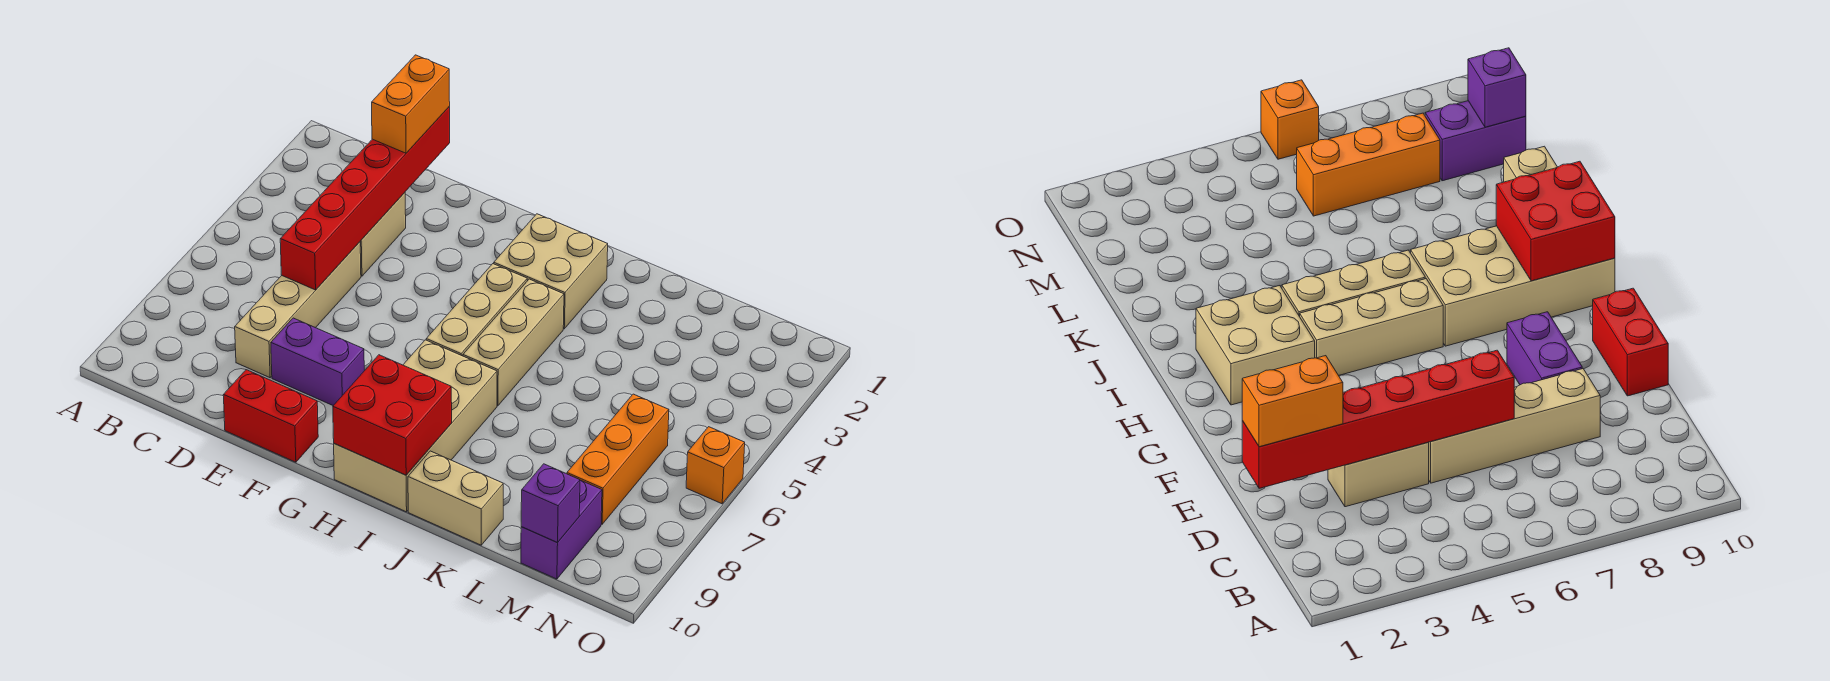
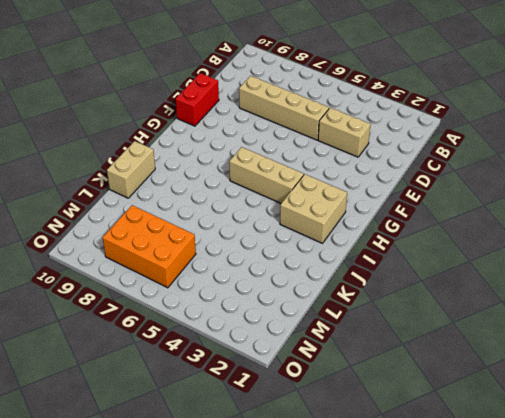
orange 2x3 brick [103,205,196,288] -> orange 1x3 brick [567,394,669,524]
none -> purple 1x2 brick [271,318,364,406]
none -> tan 2x4 brick [334,340,497,512]
none -> tan 1x3 brick [463,279,564,406]

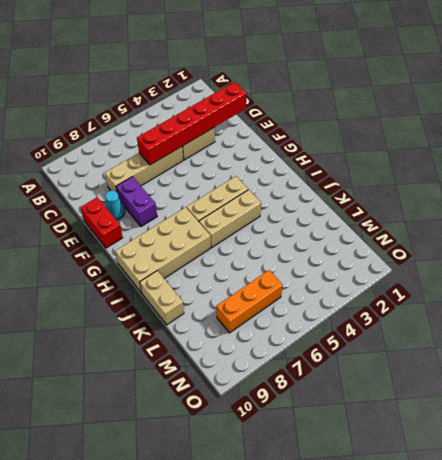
cyan 1x1 cone [105,190,125,220] -> none
none -> tan 2x2 brick [494,214,608,329]
none -> purple 1x2 brick [521,480,602,579]
none -> orange 1x1 brick [686,427,745,504]

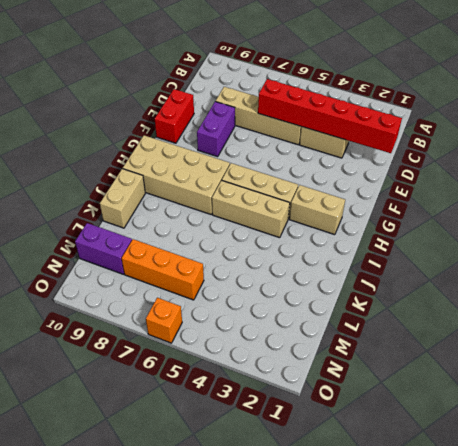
tan 1x2 brick [290,185,345,235] -> tan 2x2 brick [494,214,608,329]
none -> red 2x2 brick [333,355,452,475]
none -> purple 1x1 brick [521,464,580,543]
none -> orange 1x2 brick [372,55,450,153]

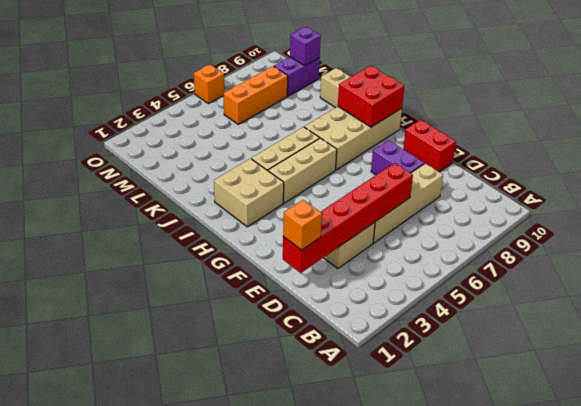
orange 1x1 brick [283,200,322,250] -> orange 1x2 brick [372,55,450,153]

